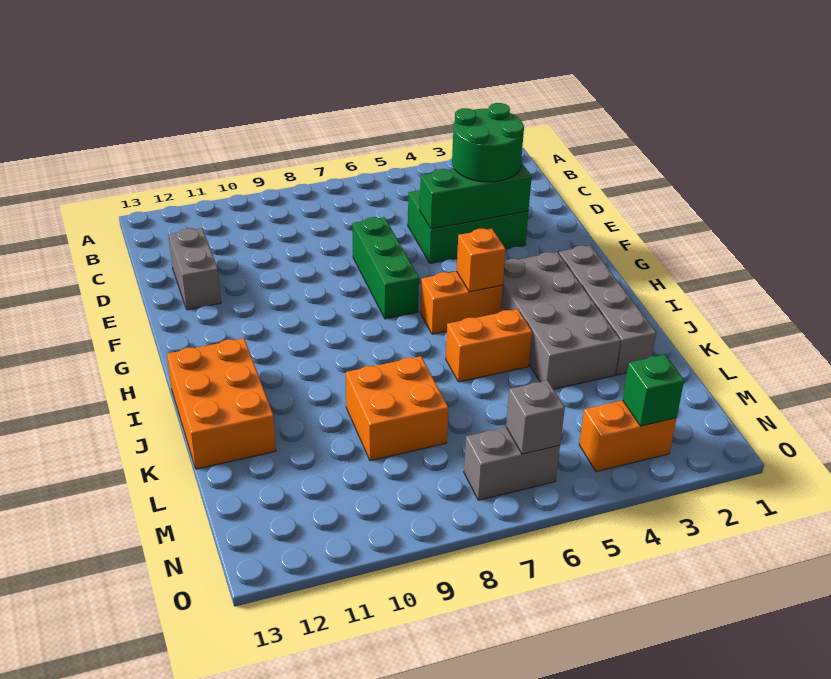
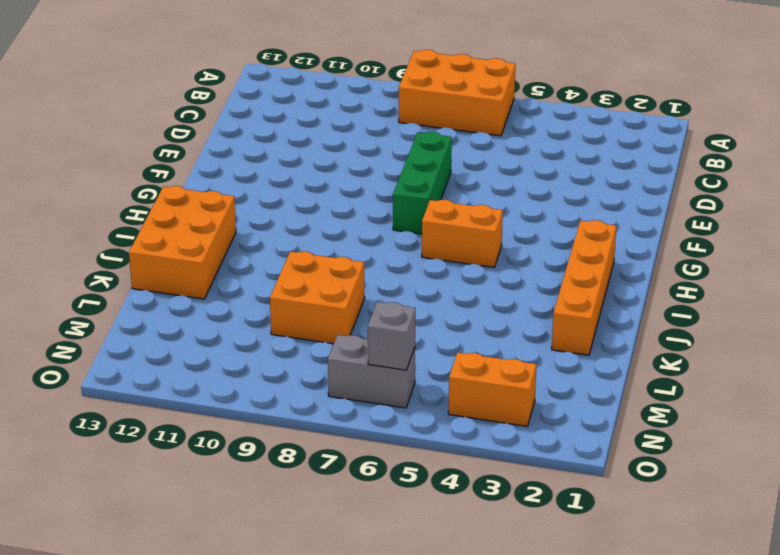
orange 2x3 brick [399,50,515,136] -> none
orange 1x4 brick [552,220,617,355] -> grey 1x4 brick [559,246,656,375]
none -> green 2x3 brick [408,190,528,263]
none -> grey 1x2 brick [168,228,221,310]
none -> grey 2x4 brick [501,252,621,389]

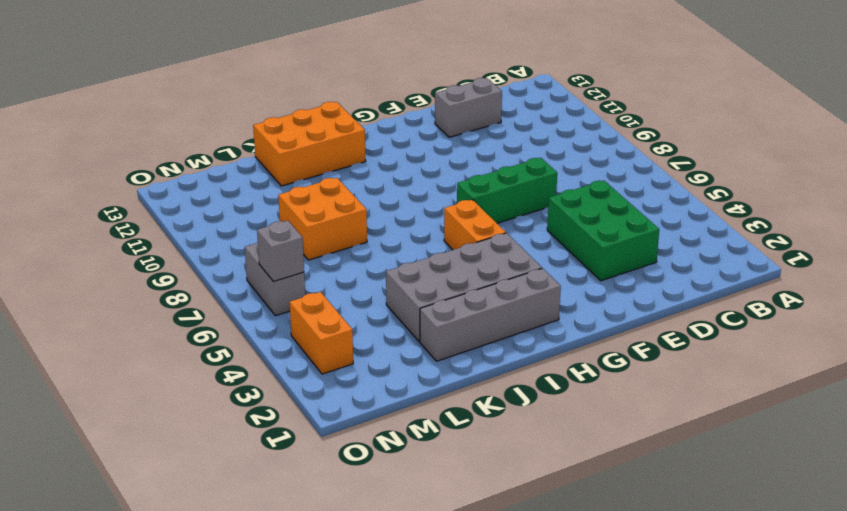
none -> orange 1x2 brick [446,309,532,382]
none -> green 1x3 brick [420,162,532,229]
none -> orange 1x1 brick [457,229,506,292]

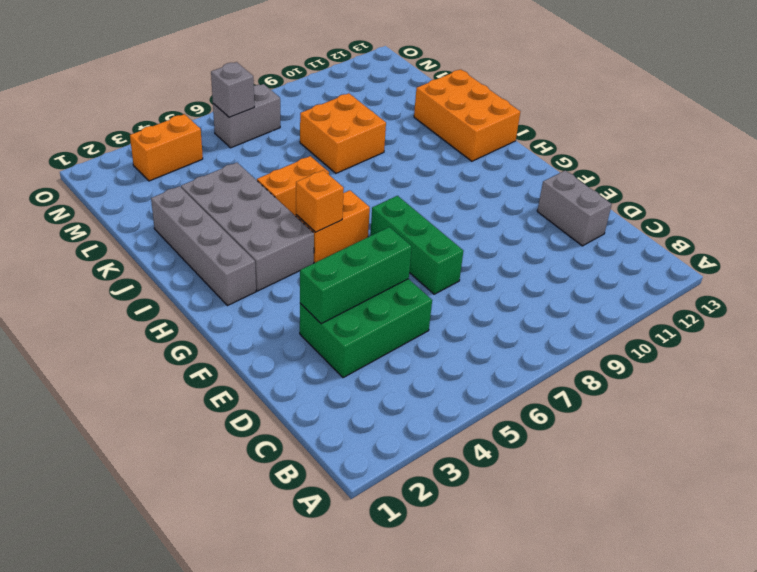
none -> green 1x1 brick [623,355,684,426]
none -> green 2x2 round brick [452,103,524,182]

